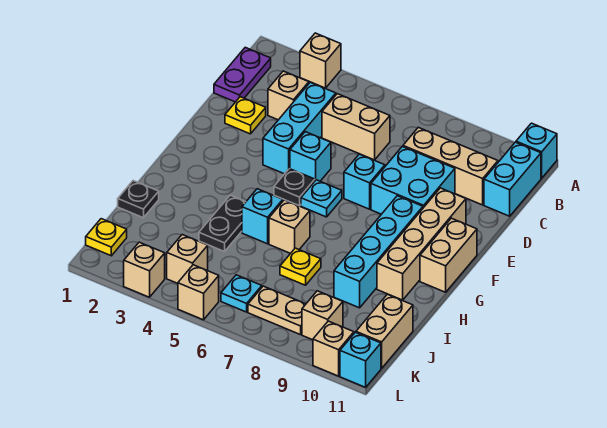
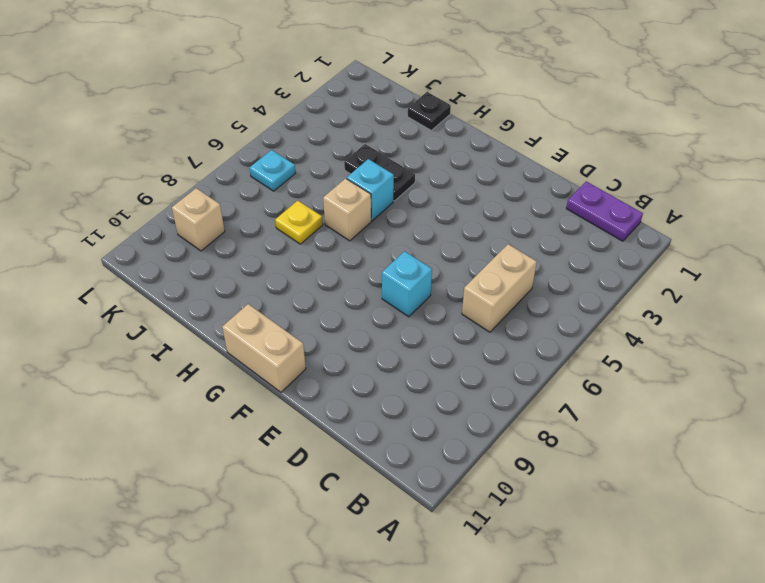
none -> tan 1x1 brick [300,33,341,88]
none -> cyan 1x1 brick [516,123,557,178]
none -> cyan 1x2 brick [484,142,541,216]
none -> tan 1x1 brick [268,71,309,120]

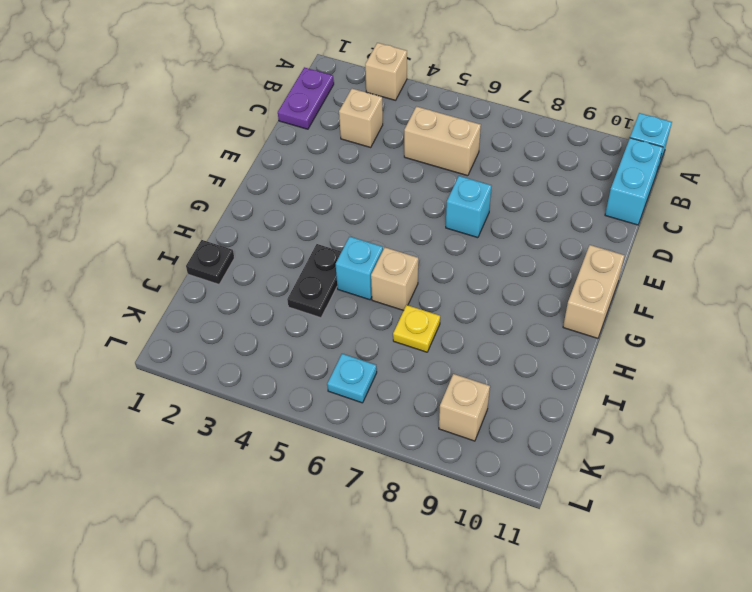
none -> cyan 1x3 brick [263,82,336,174]
none -> tan 1x3 brick [403,127,498,205]
none -> yellow 1x1 plate [225,97,266,134]
none -> cyan 2x2 brick [371,146,455,214]

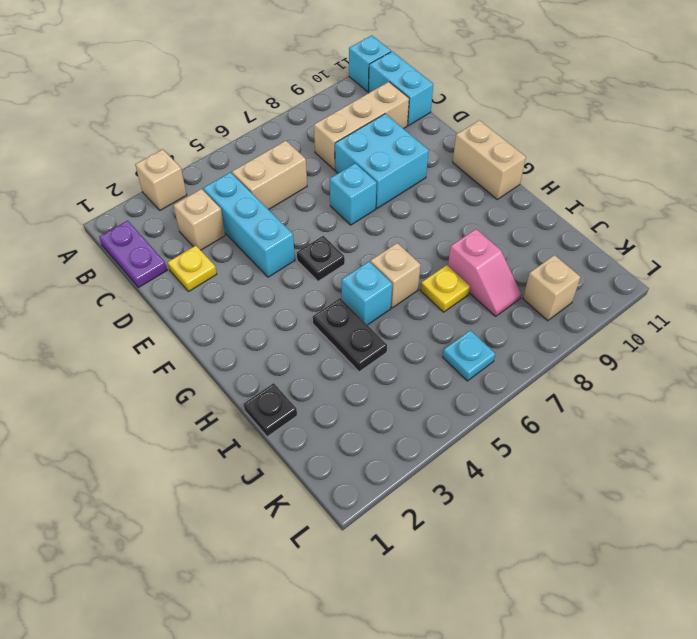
pink 1x2 slope [448,229,521,316] -> none
none -> cyan 1x1 brick [290,132,331,181]
none -> tan 1x4 brick [377,188,466,300]
none -> cyan 1x1 plate [301,180,342,217]
none -> cyan 1x4 brick [334,196,423,308]

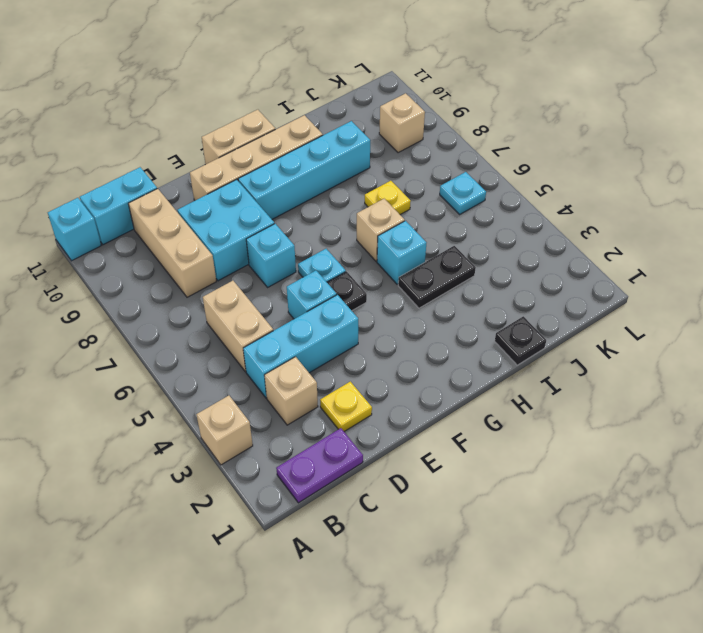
none -> tan 1x2 brick [356,294,413,368]
none -> yellow 1x1 plate [86,219,127,256]
none -> tan 1x1 brick [167,235,208,283]
none -> tan 1x2 plate [248,286,306,335]

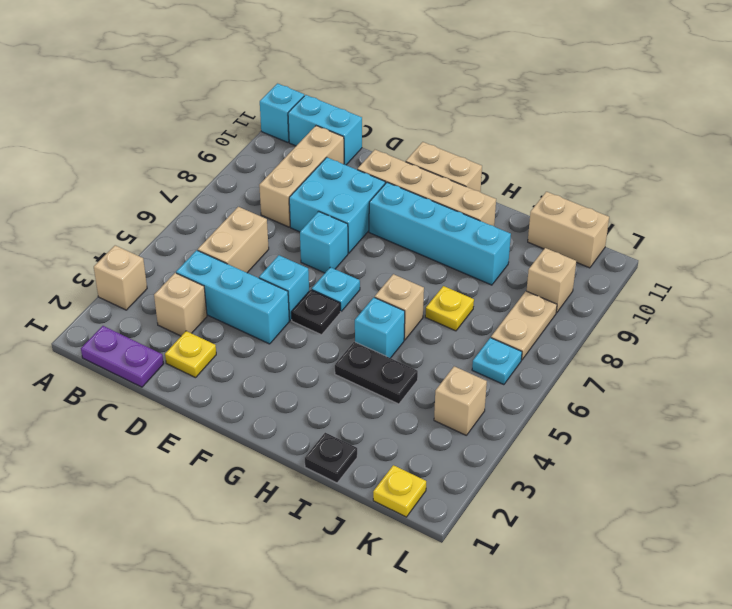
none -> tan 1x1 brick [124,242,165,297]
none -> tan 1x1 brick [178,265,219,320]
none -> tan 1x1 brick [313,321,354,376]
none -> cyan 1x1 brick [340,332,381,387]

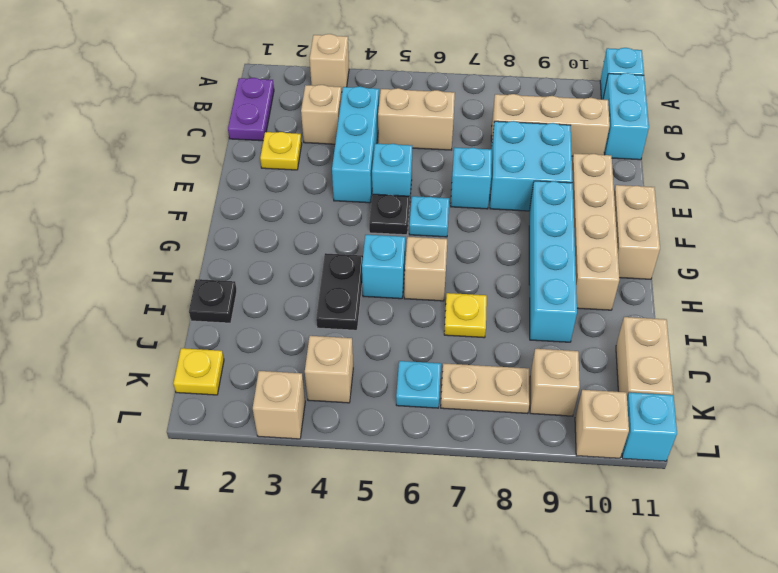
none -> tan 1x1 brick [178,265,219,320]

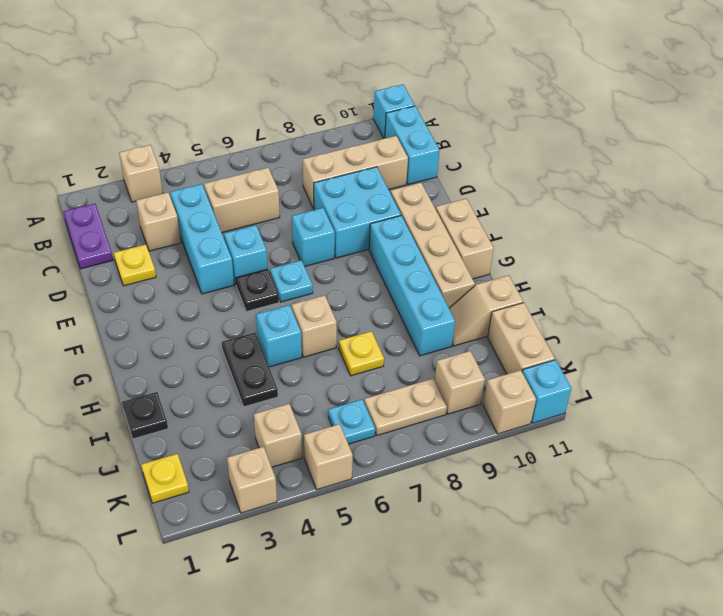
tan 1x2 slope [449,275,523,346] -> none

